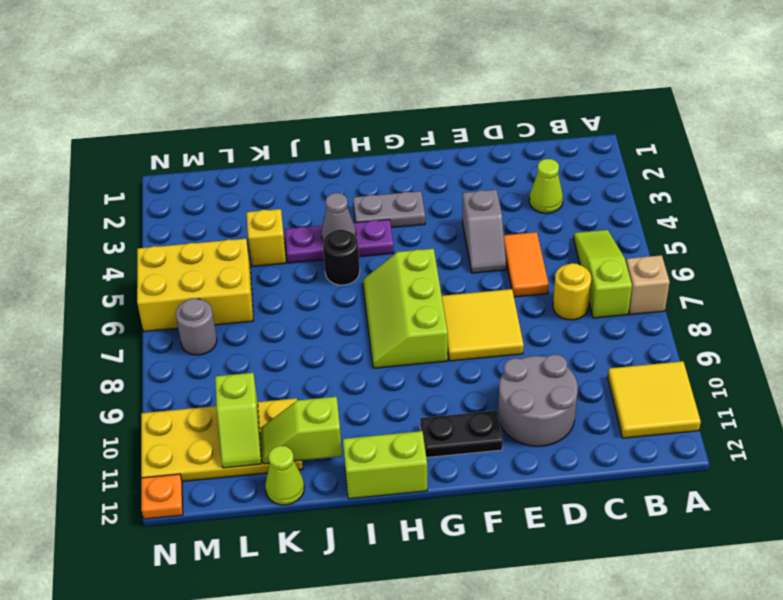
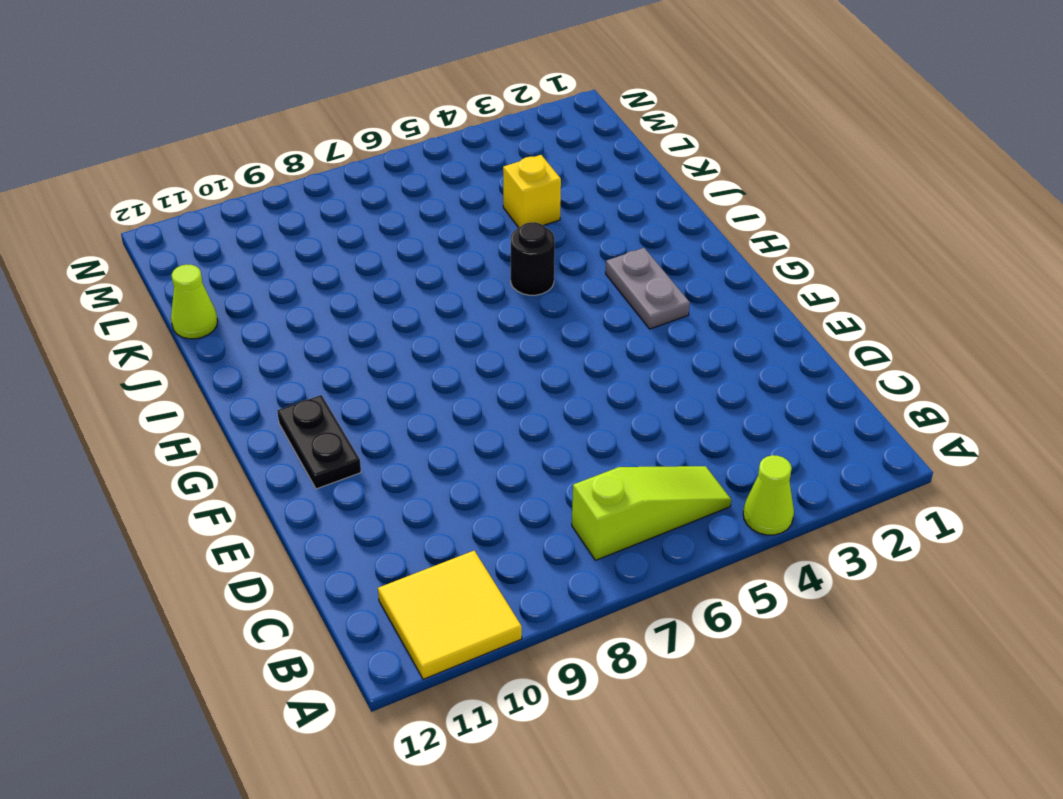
lime 1x1 cone [743,455,794,535] -> lime 1x1 cone moved to [529,159,563,213]
none -> tan 1x1 brick [626,255,670,315]
none -> yellow 1x1 round brick [553,263,591,320]
none -> orange 1x2 tile [504,232,549,297]

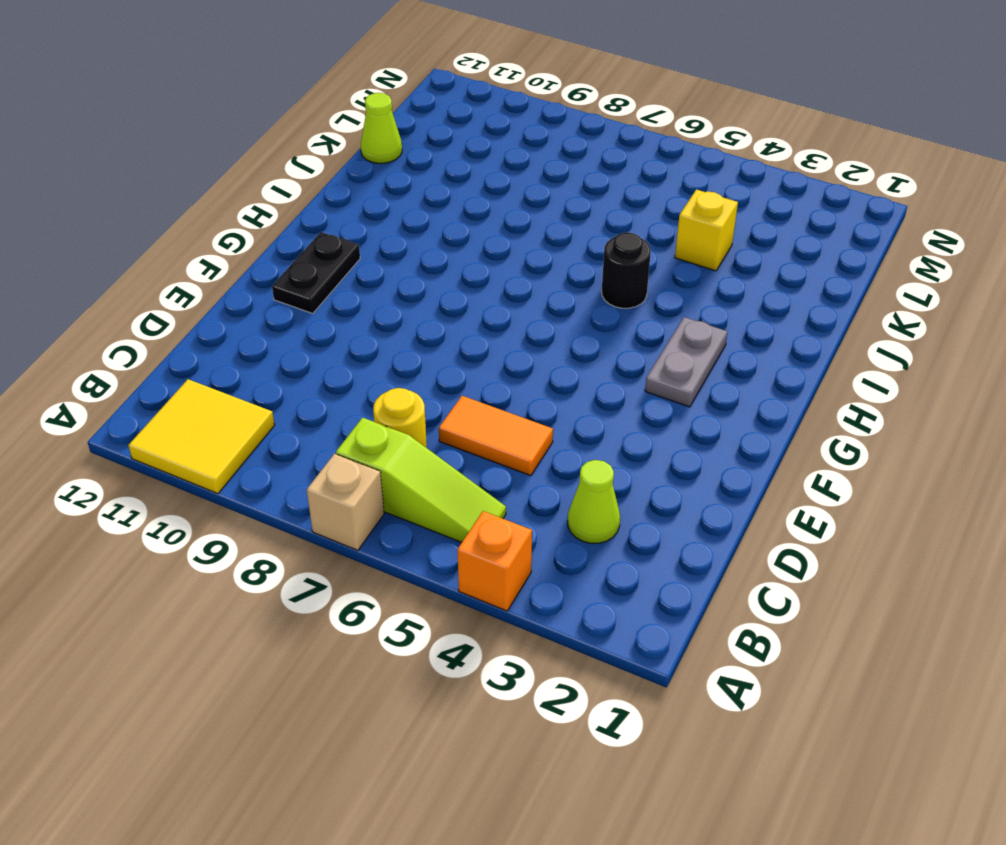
orange 1x1 brick [457,511,532,611] -> none
none -> grey 2x2 round brick [498,354,578,446]
none -> grey 1x2 slope [462,190,506,273]
none -> yellow 2x2 tile [442,289,524,361]

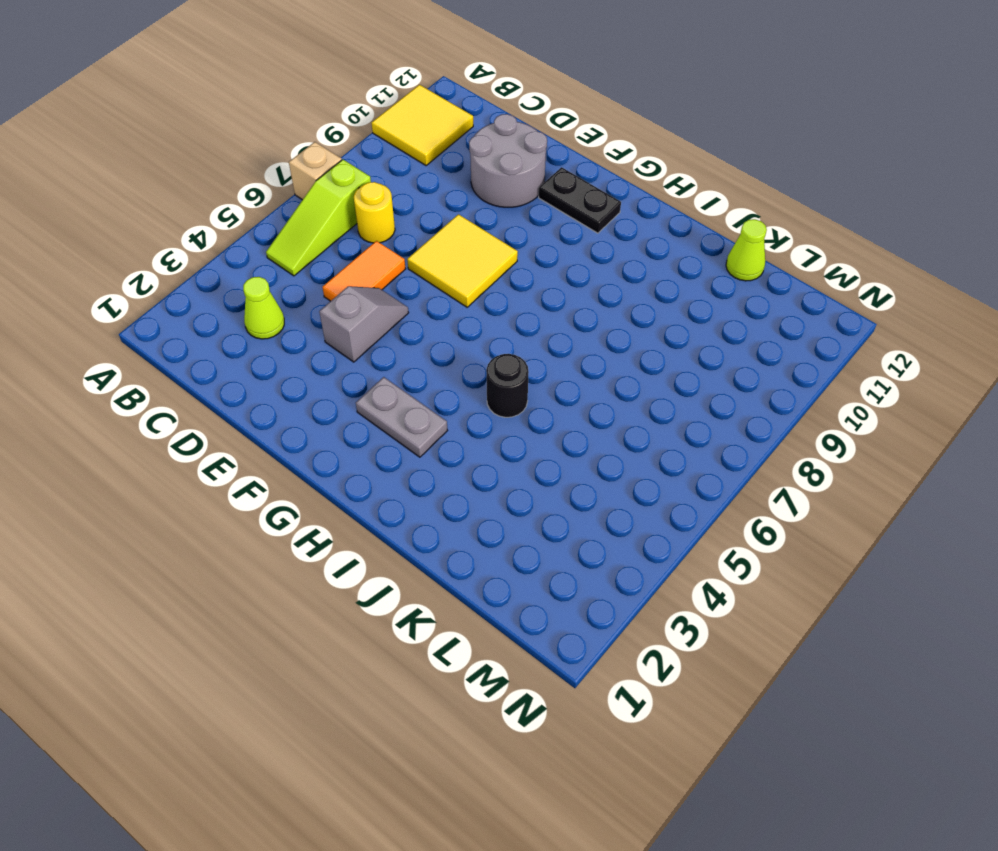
none -> lime 2x3 slope [363,249,448,368]
none -> purple 1x3 plate [285,219,394,263]
none -> lime 1x2 brick [343,431,427,499]

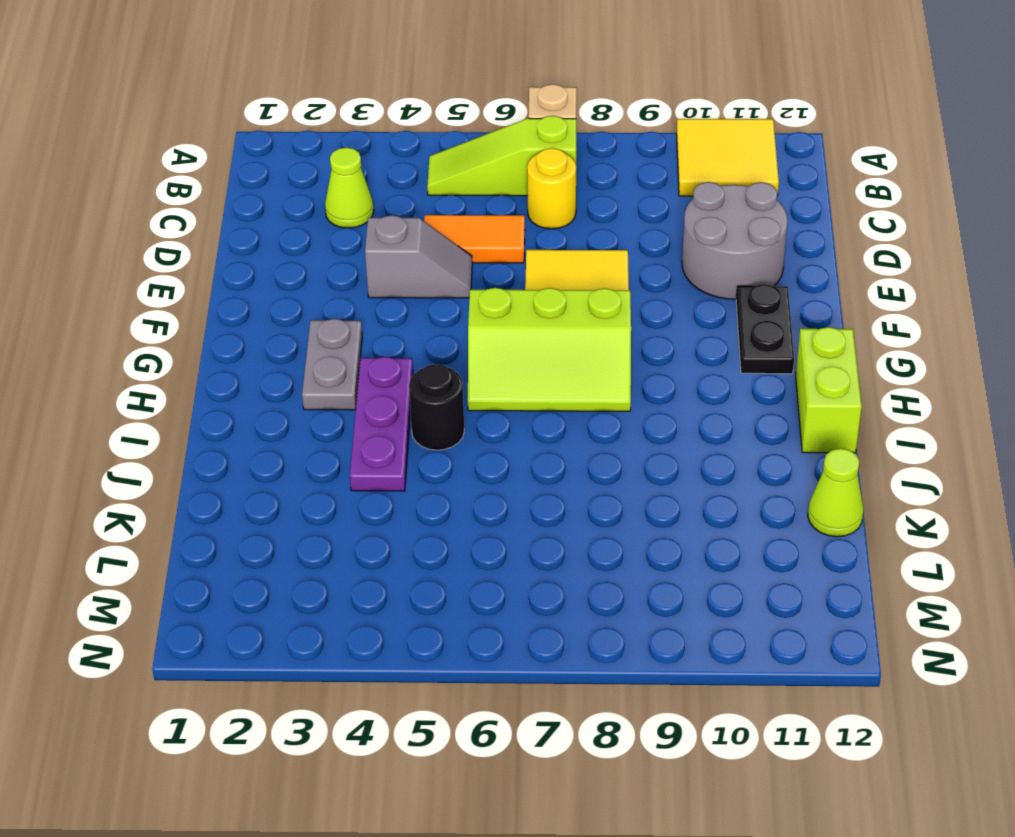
none -> yellow 1x1 brick [247,209,286,266]
none -> yellow 2x4 plate [141,398,303,481]
none -> yellow 2x3 brick [137,239,253,331]

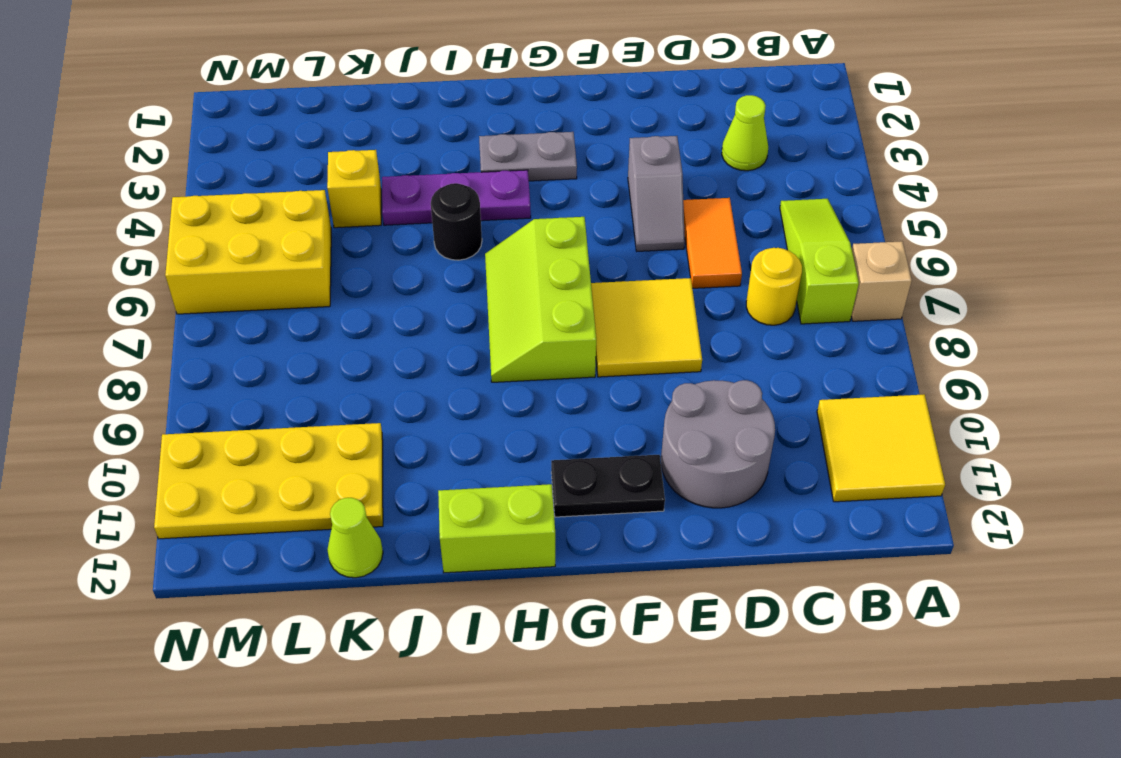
none -> grey 1x1 round brick [176,298,217,355]
none -> orange 1x1 plate [141,474,183,519]
none -> grey 1x1 cone [321,193,356,240]

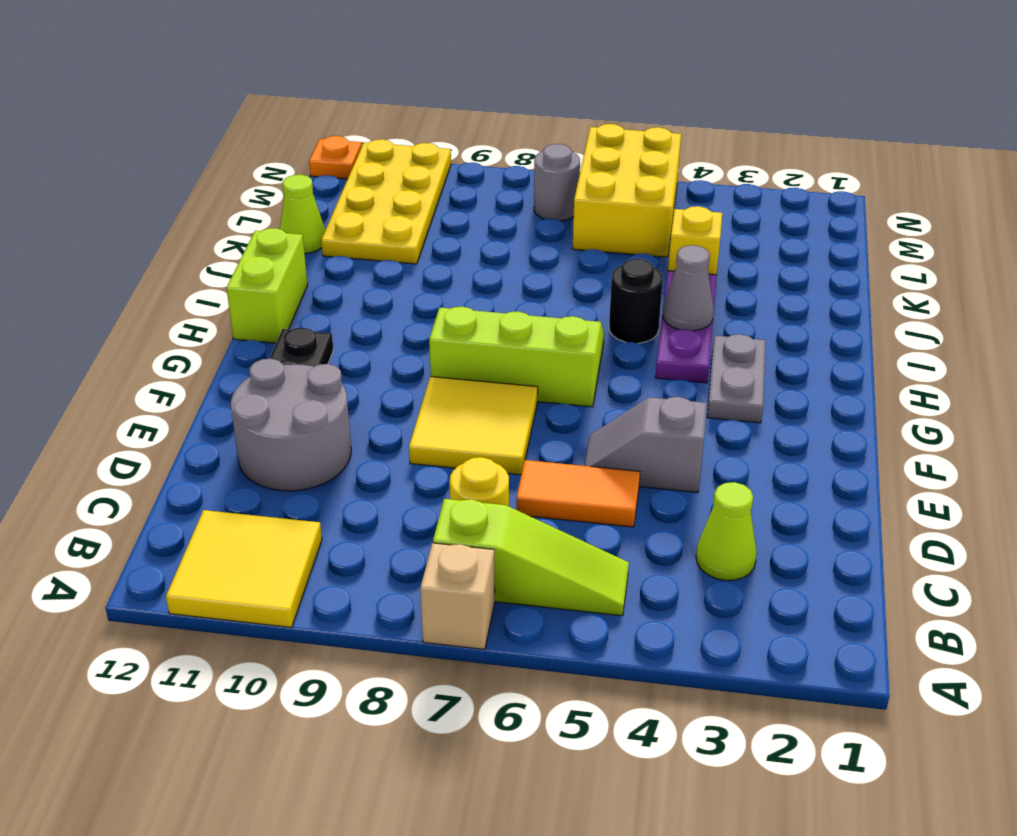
none -> lime 1x2 slope [261,397,342,464]
none -> lime 1x2 slope [215,373,261,468]

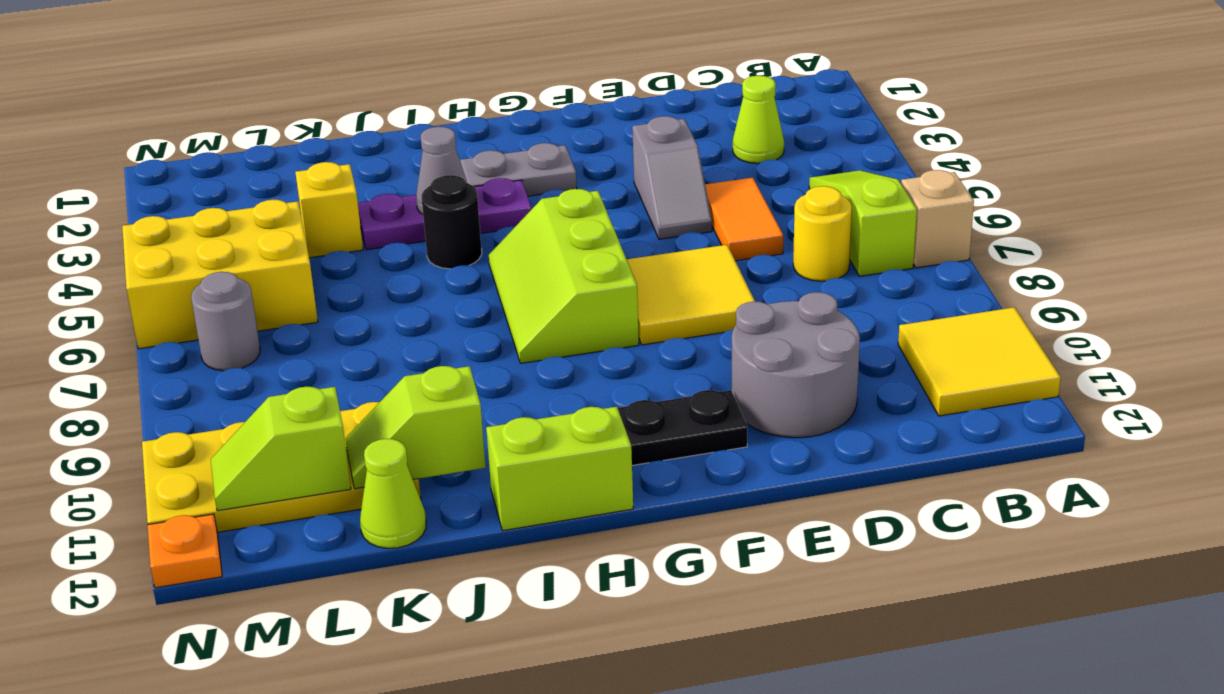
lime 1x2 slope [211,387,351,511] -> lime 1x2 slope turned to [215,373,261,468]

